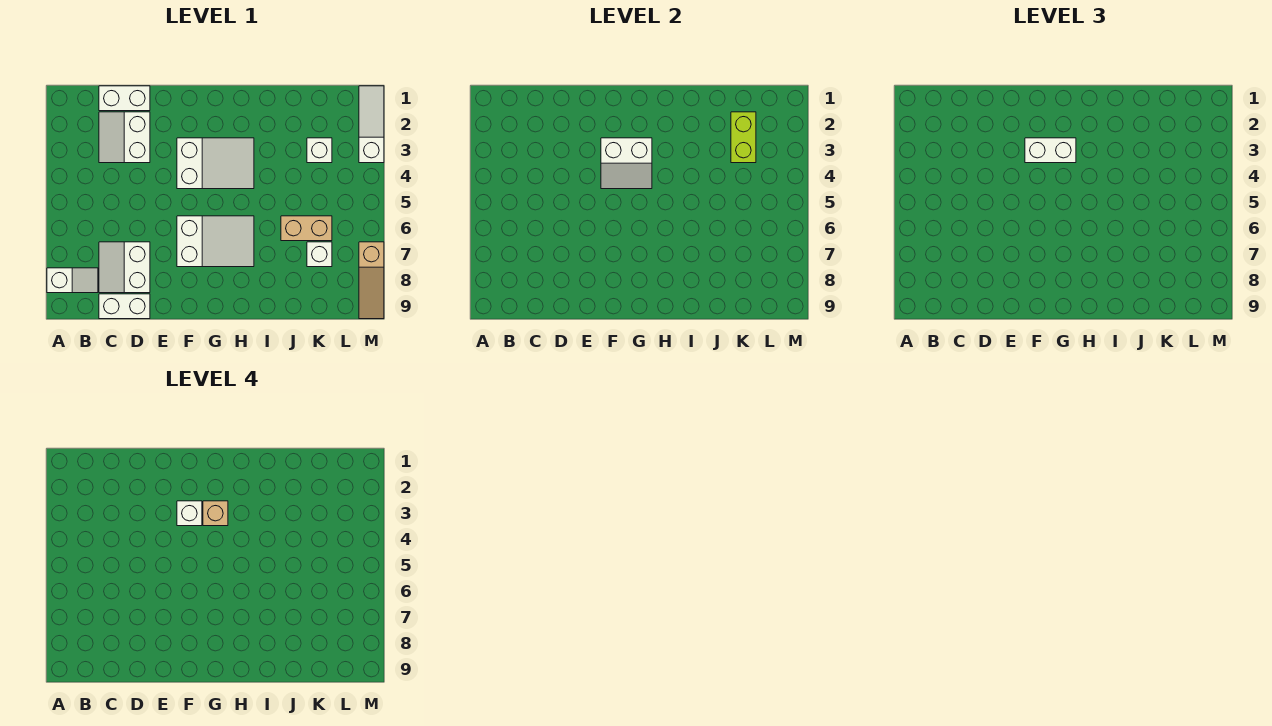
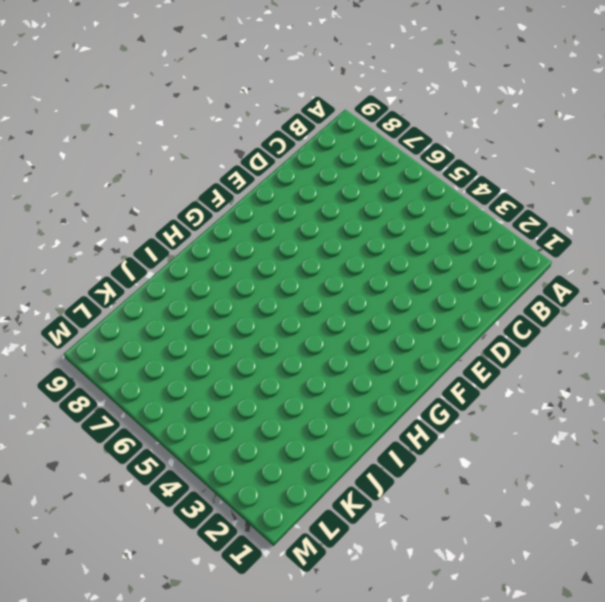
none -> white 1x2 slope [47,268,98,293]
none -> white 1x2 brick [99,86,150,111]
none -> white 2x2 slope [99,112,150,163]

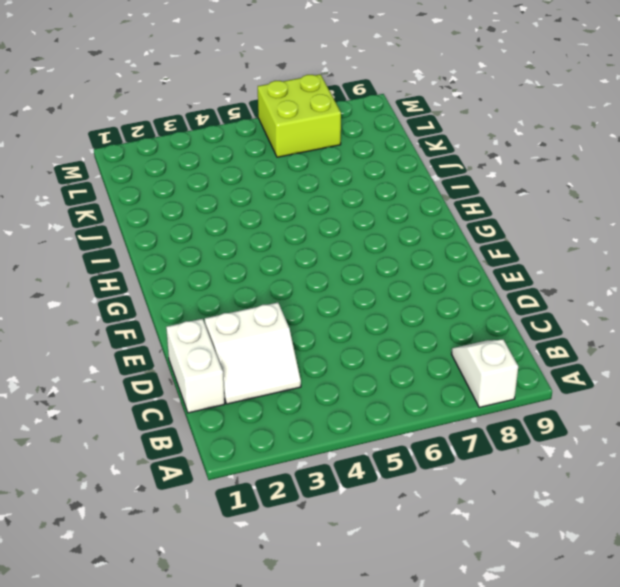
lime 2x2 brick [258,74,341,157] -> tan 1x3 slope [359,242,384,319]
none -> white 2x2 slope [99,242,150,293]
none -> white 1x2 brick [99,294,150,319]
none -> white 2x3 slope [177,138,254,189]

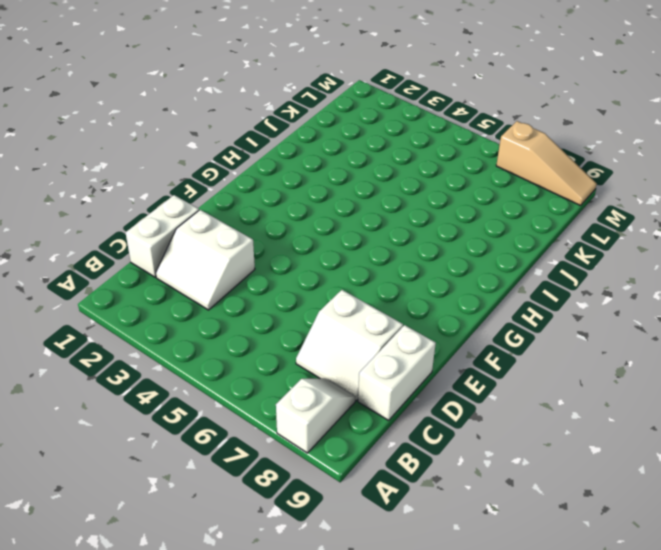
none -> white 2x3 slope [177,138,254,189]
none -> white 2x3 slope [177,216,254,267]
none -> tan 1x2 brick [281,216,332,241]

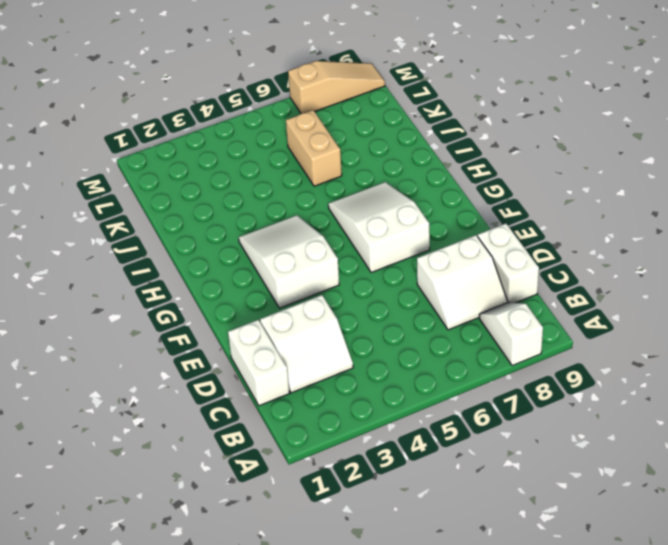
none -> white 1x1 brick [307,138,332,163]
none -> white 1x1 brick [307,242,332,267]
none -> white 1x3 slope [359,86,384,163]

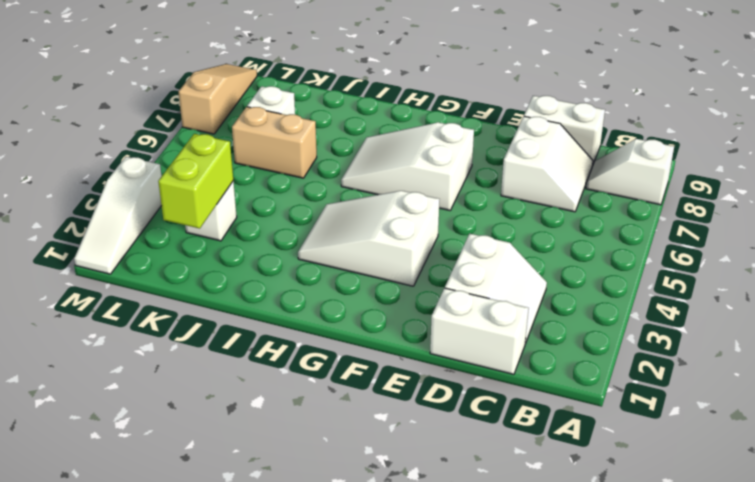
none -> white 2x2 slope [601,138,652,189]
none -> white 1x2 brick [1025,138,1076,163]
none -> white 1x1 brick [177,501,202,526]

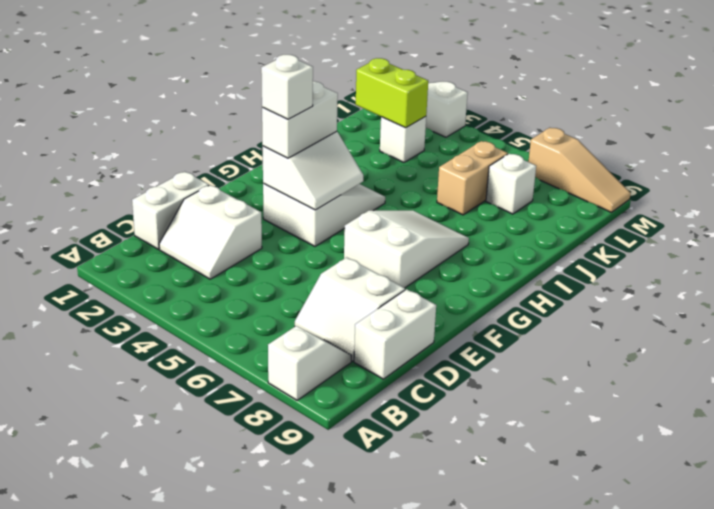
none -> tan 1x1 brick [203,501,228,526]

